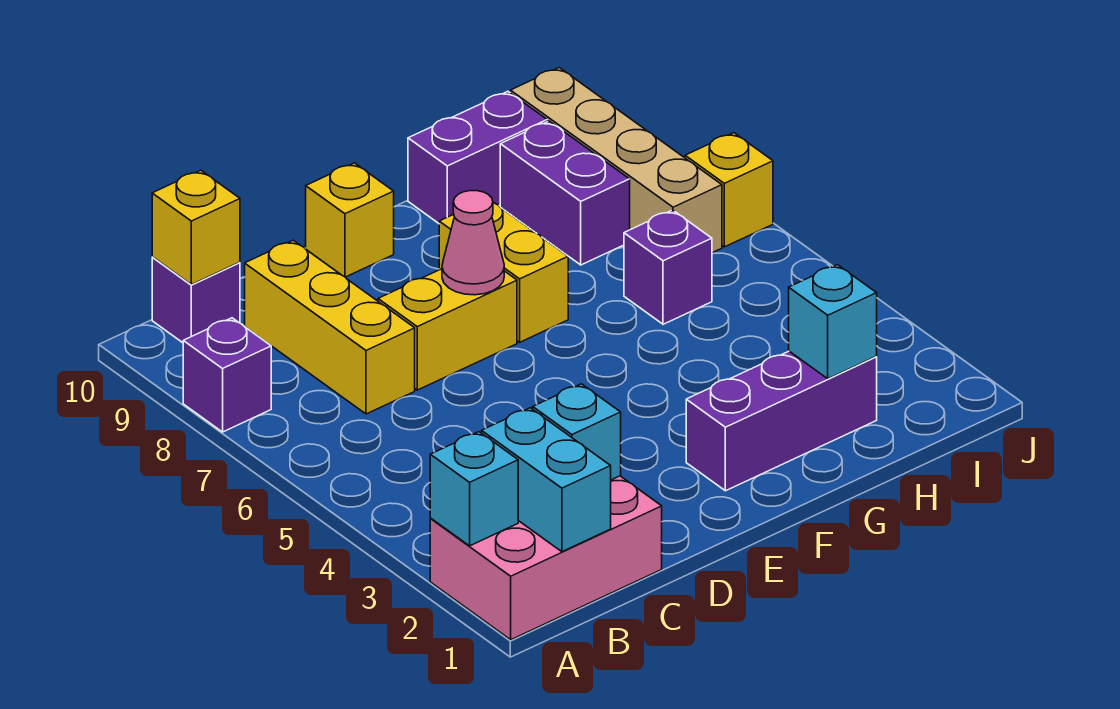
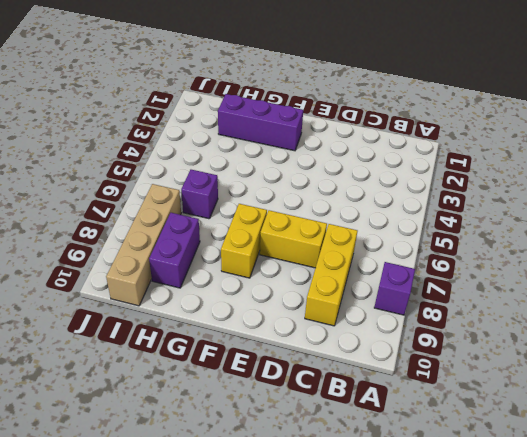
none -> pink 2x3 brick [430,476,662,640]
none -> purple 1x1 brick [152,257,240,343]
none -> yellow 1x1 brick [306,163,394,277]

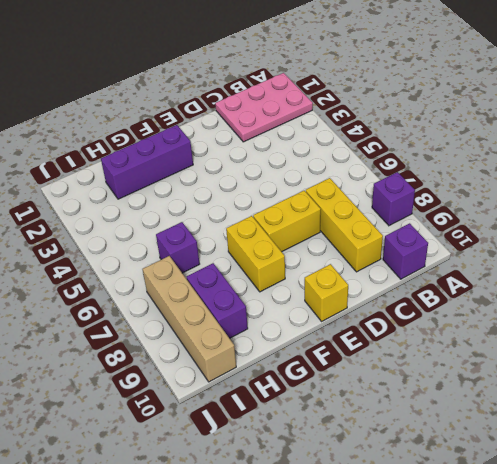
pink 2x3 plate [215,73,313,142] -> pink 2x3 brick [430,476,662,640]
none -> purple 1x2 brick [408,92,547,223]
none -> yellow 1x1 brick [685,133,773,247]
none -> cyan 1x1 brick [430,432,518,546]

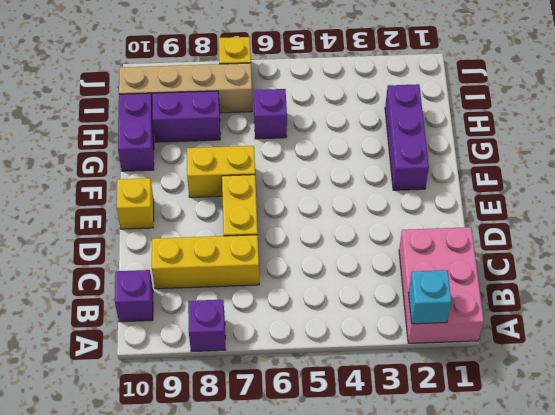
none -> cyan 1x2 brick [482,408,611,552]
none -> yellow 1x1 brick [152,170,240,285]
none -> cyan 1x1 brick [533,384,621,480]

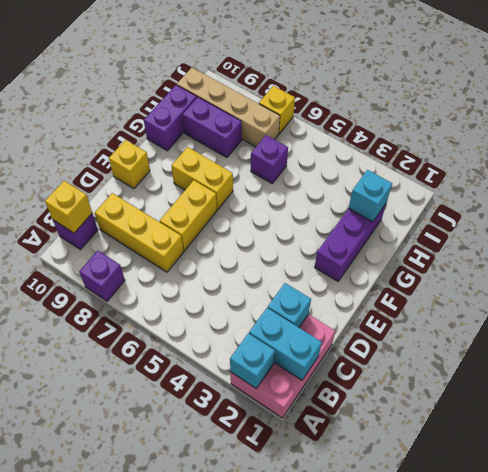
none -> pink 1x1 cone [442,191,504,295]

